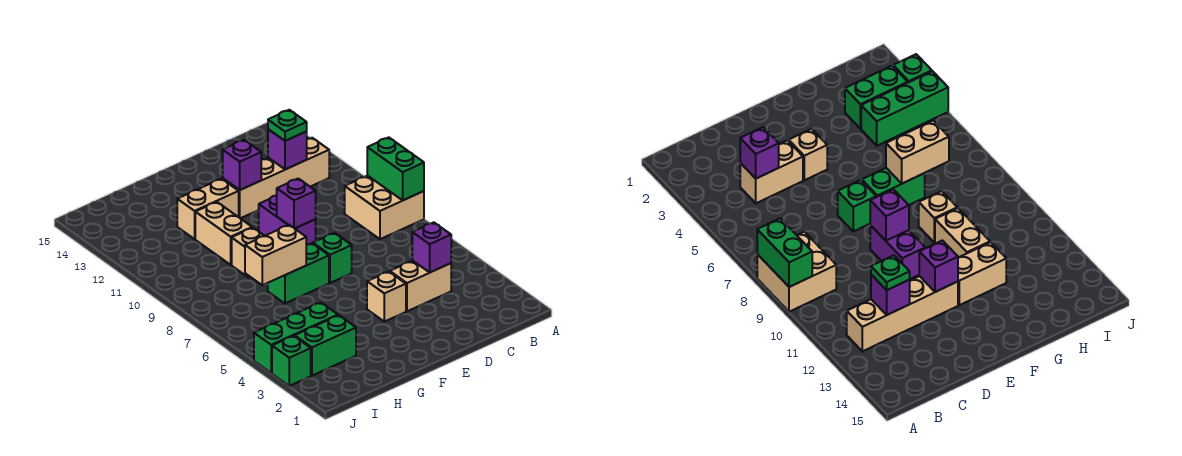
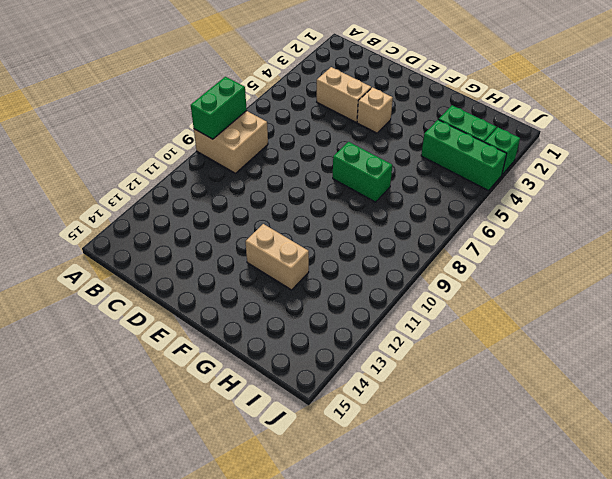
none -> tan 1x4 brick [223,138,329,218]
none -> green 1x1 brick [313,233,352,283]
none -> purple 1x2 brick [259,195,316,245]

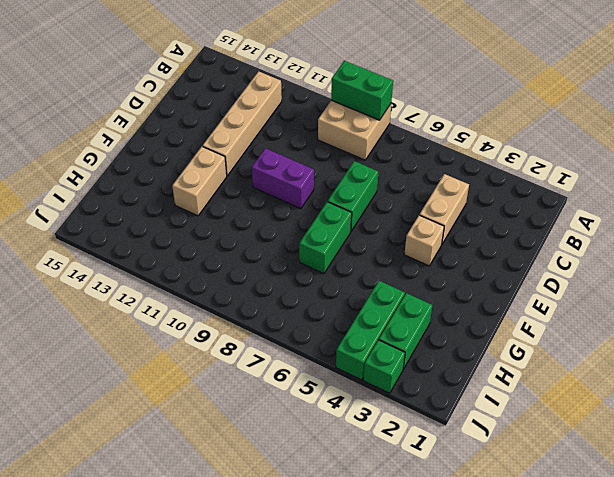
green 1x2 brick [328,161,378,231] -> green 1x1 brick [313,233,352,283]
none -> tan 1x1 brick [232,228,264,278]
none -> tan 1x2 brick [195,202,252,265]
none -> purple 1x1 brick [412,222,451,273]

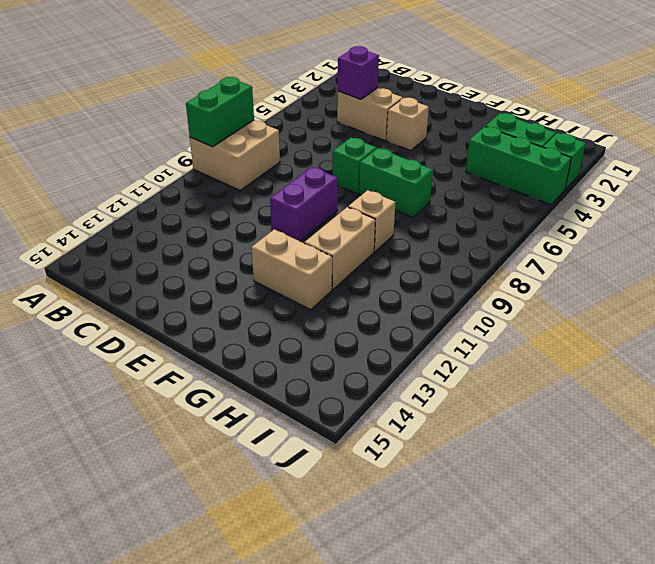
none -> tan 1x4 brick [223,138,329,218]
none -> purple 1x1 brick [268,129,307,169]
none -> purple 1x1 brick [277,179,316,228]

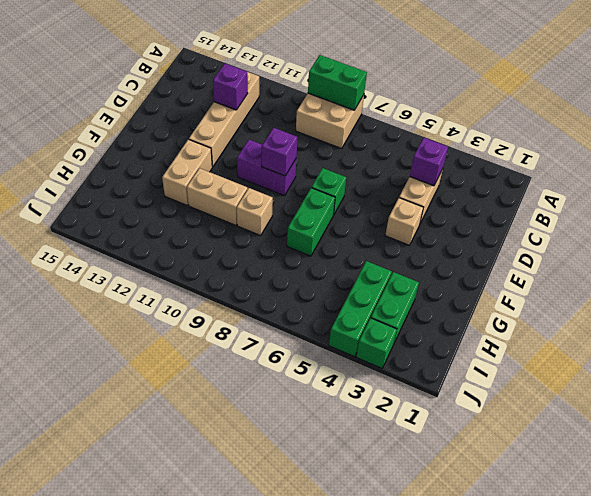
none -> purple 1x1 brick [223,140,261,190]
none -> tan 1x2 brick [245,225,306,285]
none -> green 1x1 plate [268,110,307,141]

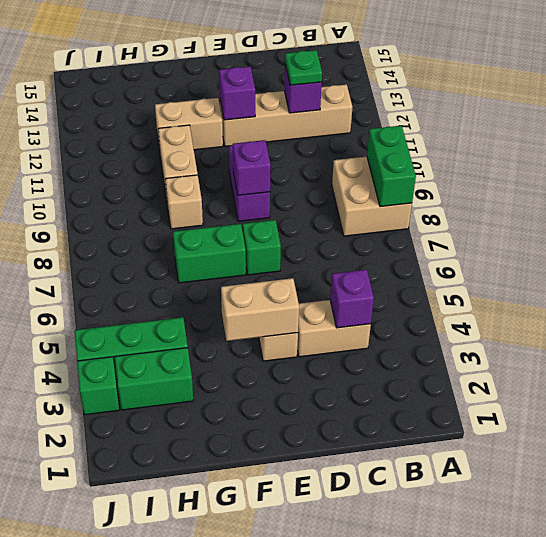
tan 1x2 brick [221,278,299,341] -> tan 1x2 brick moved to [245,225,306,285]

